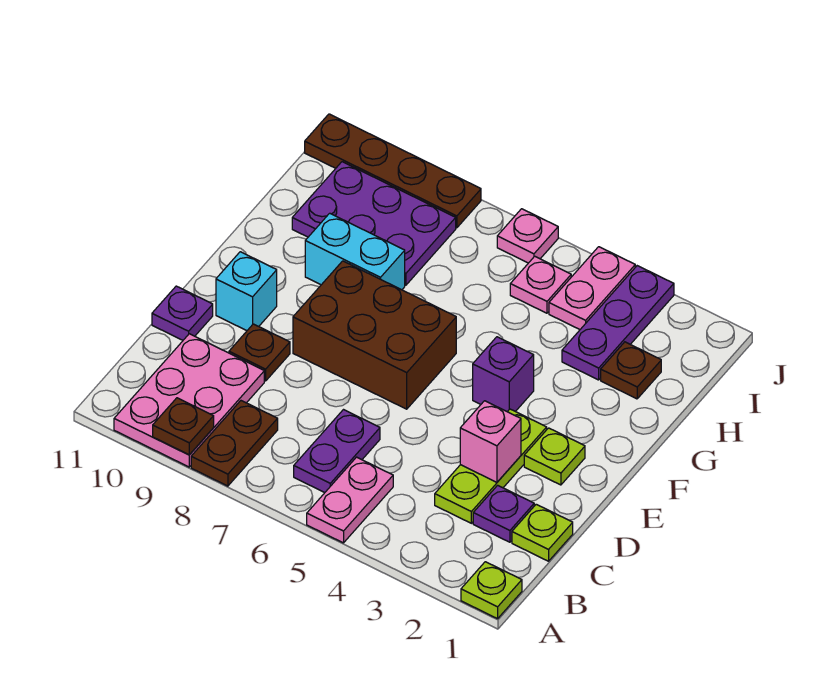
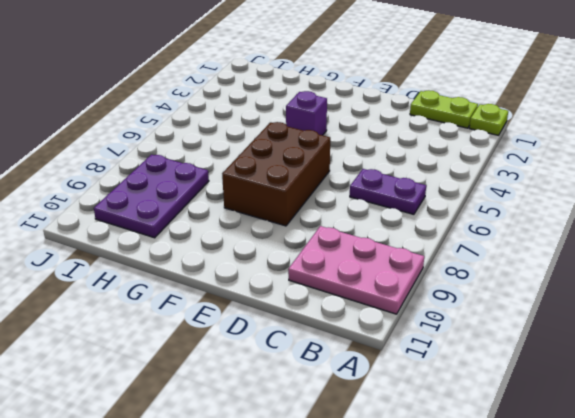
lime 1x2 plate [410,90,478,128] -> lime 1x1 plate [512,504,573,561]
none -> pink 1x2 plate [307,457,393,543]
none -> brown 1x2 plate [191,401,278,486]
none -> purple 1x1 plate [473,485,534,542]

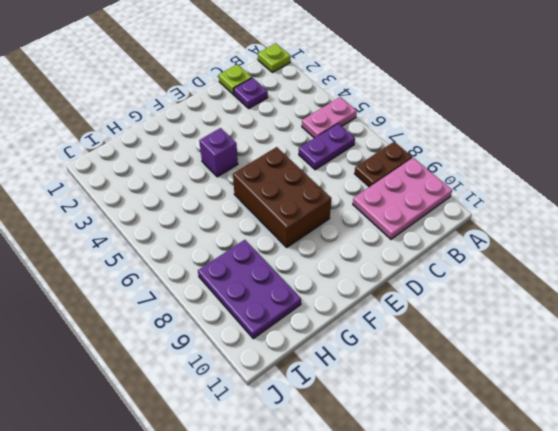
none -> lime 1x3 plate [435,409,547,523]
none -> brown 1x1 plate [229,324,290,381]
none -> purple 1x1 plate [152,286,213,340]

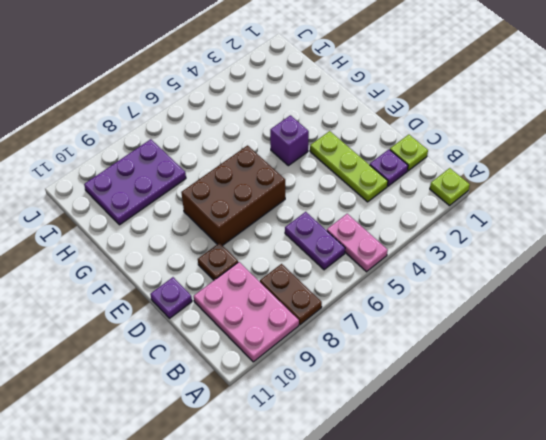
none -> lime 1x1 plate [524,428,585,485]
none -> cyan 1x1 brick [216,252,277,331]
none -> cyan 1x2 brick [305,213,405,290]

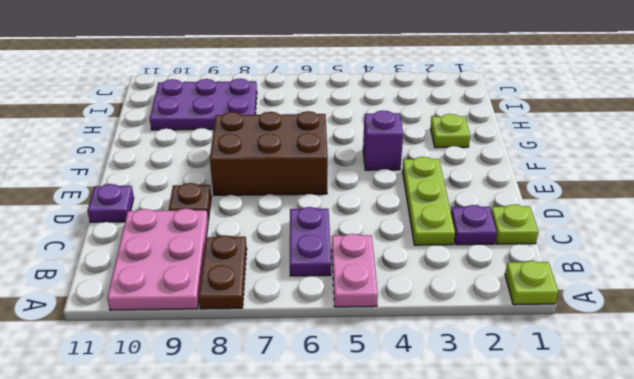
lime 1x1 plate [431,114,470,148] -> lime 1x1 plate moved to [524,428,585,485]
none -> cyan 1x1 brick [216,252,277,331]
none -> cyan 1x2 brick [305,213,405,290]
none -> brown 1x1 plate [601,342,661,399]

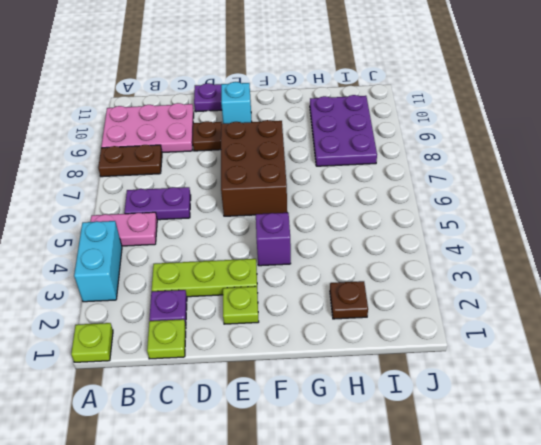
cyan 1x2 brick [74,221,122,302] -> cyan 1x2 brick moved to [305,213,405,290]
none -> purple 1x3 plate [562,266,674,380]
none -> pink 1x2 plate [549,247,635,329]
none -> pink 1x1 plate [510,256,571,313]

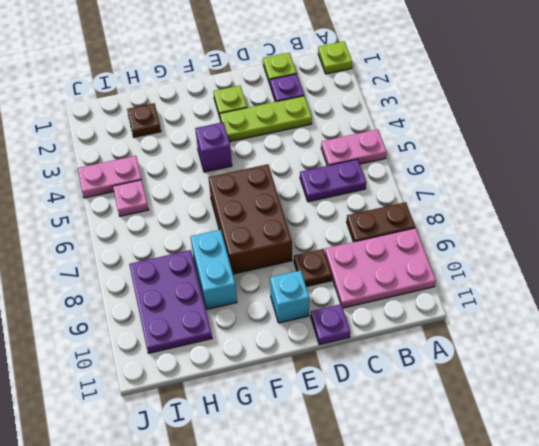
none -> purple 1x3 plate [562,266,674,380]
none -> pink 1x1 plate [497,209,558,263]
none -> brown 1x4 plate [305,114,481,228]

